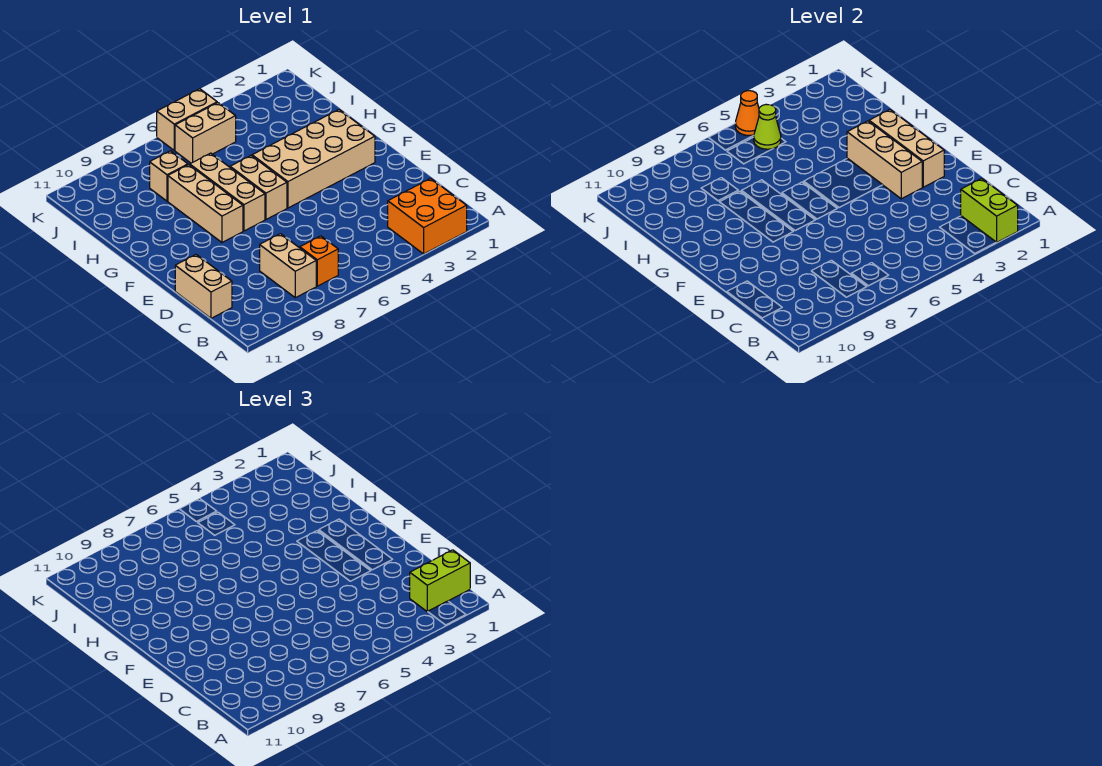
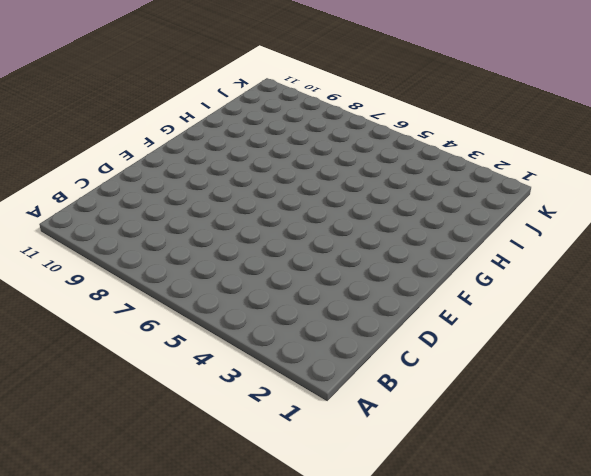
none -> orange 2x2 brick [388,178,467,254]
none -> orange 1x1 brick [300,236,338,286]
none -> tan 1x2 brick [260,234,316,298]

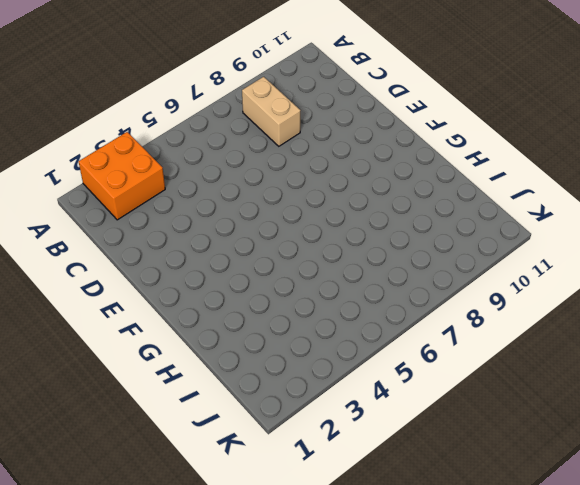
none -> orange 1x1 brick [300,236,338,286]
none -> tan 1x2 brick [175,255,232,318]
none -> tan 2x4 brick [252,110,375,208]

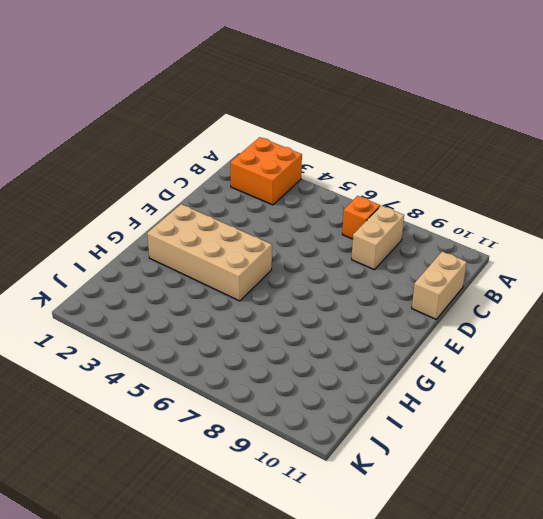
none -> tan 1x2 brick [230,156,287,219]
none -> tan 1x3 brick [190,153,265,231]
none -> tan 1x3 brick [168,165,243,242]

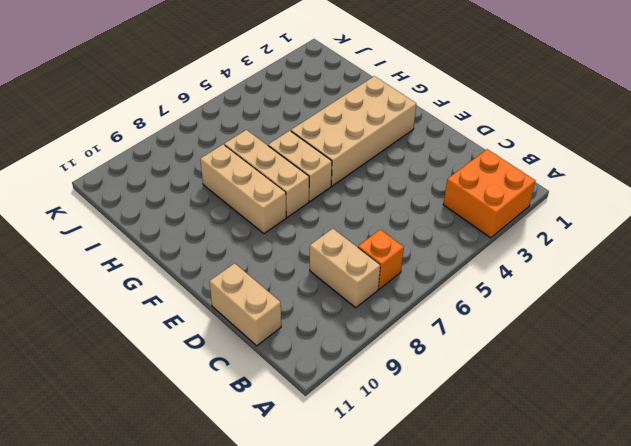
none -> tan 1x1 brick [150,151,188,201]
none -> tan 1x2 brick [175,103,236,163]
none -> tan 1x2 brick [157,89,217,150]

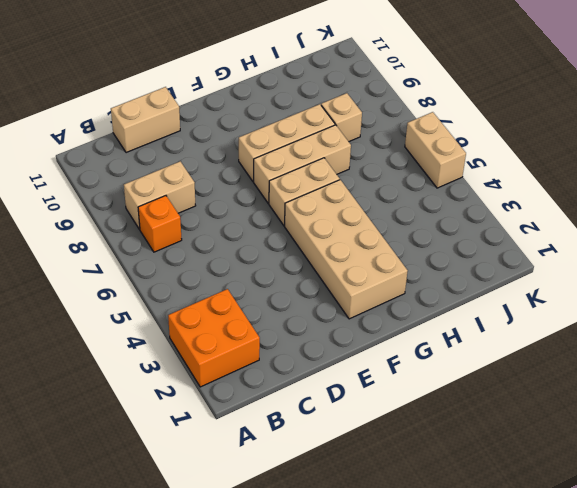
none -> tan 1x2 brick [175,103,236,163]
none -> lime 1x2 brick [961,178,1018,242]
none -> tan 1x3 brick [869,110,944,187]

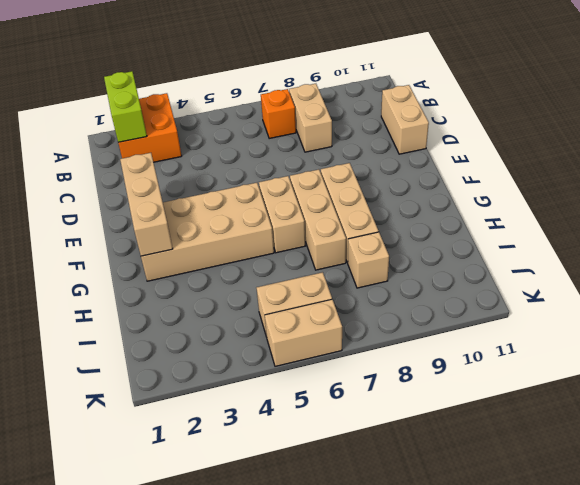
none -> tan 1x3 brick [847,121,922,199]
none -> lime 1x1 cone [754,104,781,149]
none -> orange 1x1 cone [735,91,759,135]

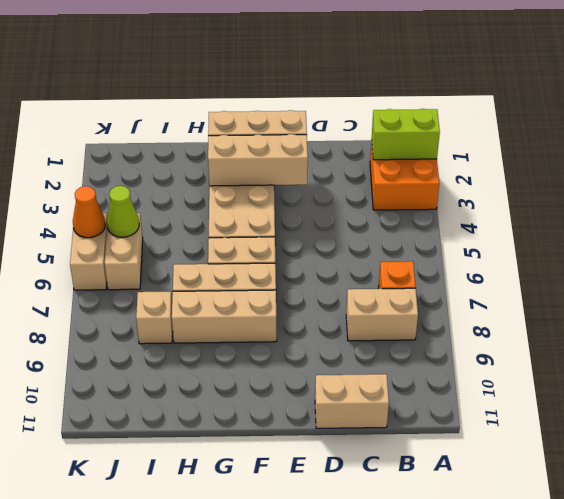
none -> lime 1x2 brick [410,550,470,612]

